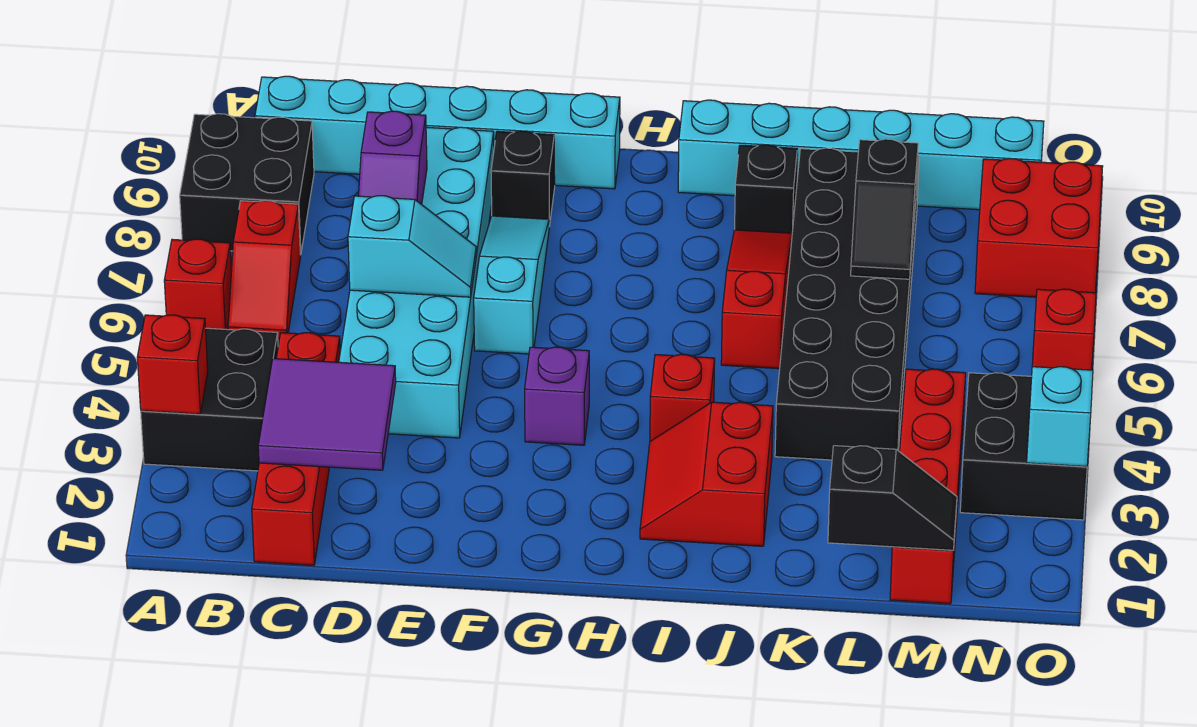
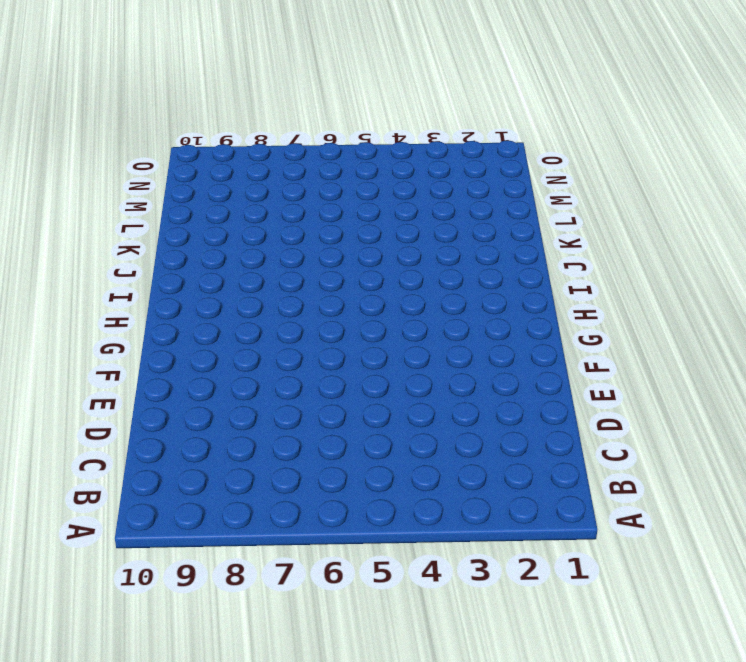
none -> black 2x2 brick [141,328,278,471]
none -> red 1x1 brick [164,239,232,329]
none -> black 2x2 brick [180,114,314,255]

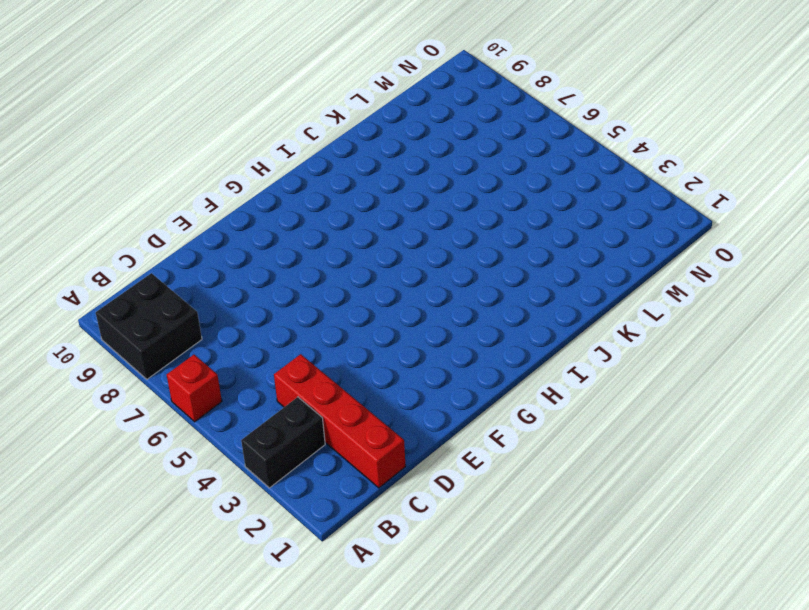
black 1x2 brick [241,397,325,488] -> black 2x2 brick [141,328,278,471]
none -> red 1x2 slope [228,200,301,339]
none -> cyan 1x6 brick [255,76,620,189]
none -> cyan 2x6 brick [339,127,494,438]

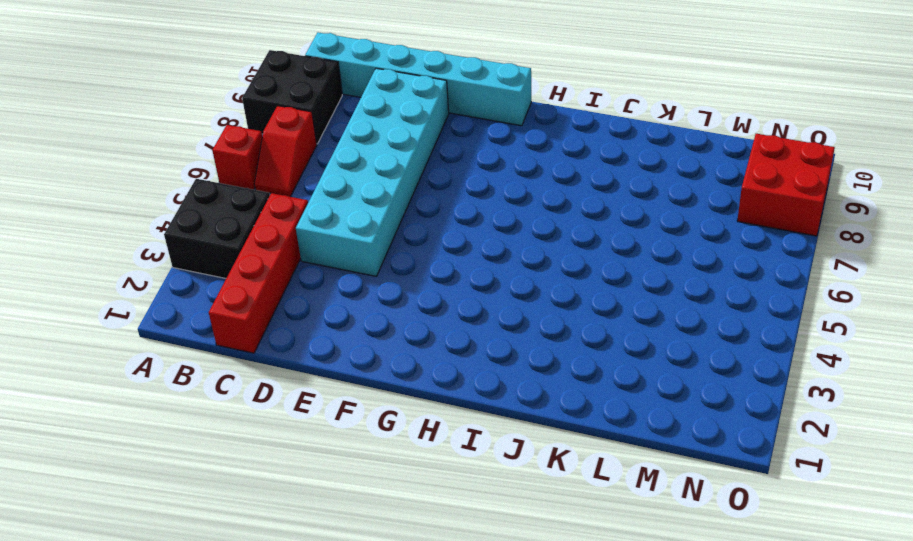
none -> cyan 1x3 slope [474,216,550,354]
none -> black 1x1 brick [491,131,555,227]
none -> purple 1x1 brick [525,347,589,445]

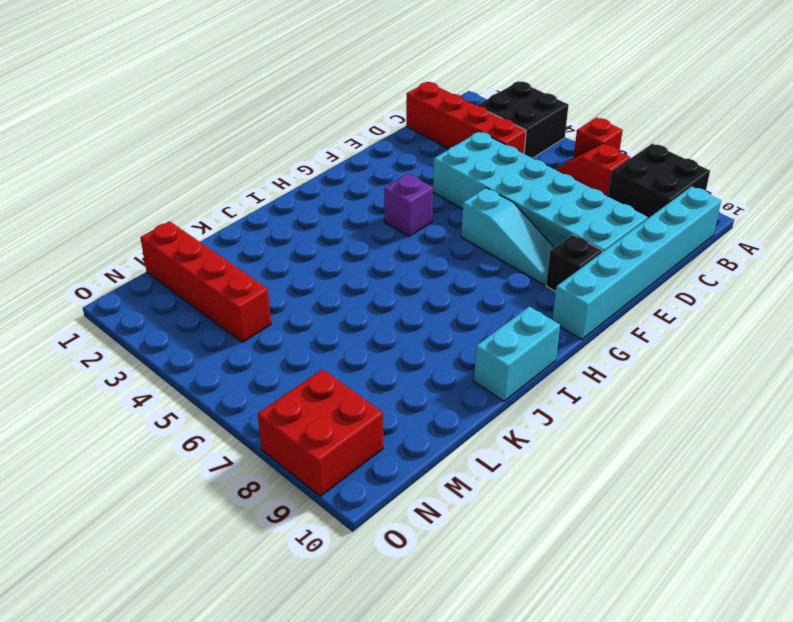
cyan 1x2 brick [474,306,560,401] -> cyan 1x6 brick [678,100,1044,210]
none -> red 2x2 slope [640,402,773,546]
none -> red 1x1 brick [650,354,715,441]
none -> red 1x3 slope [721,230,792,369]

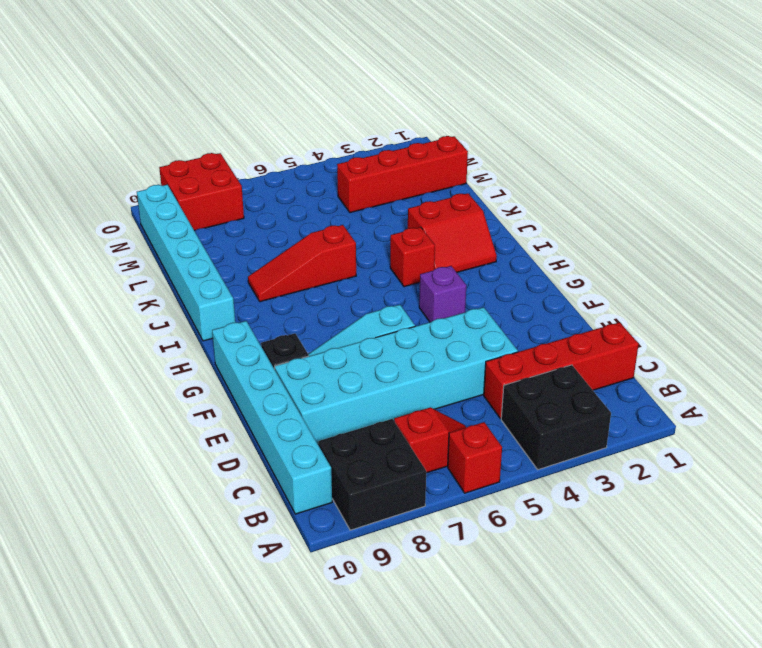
none -> black 1x1 brick [735,145,797,233]
none -> black 2x6 brick [775,148,919,460]
none -> black 2x2 brick [960,373,1087,520]

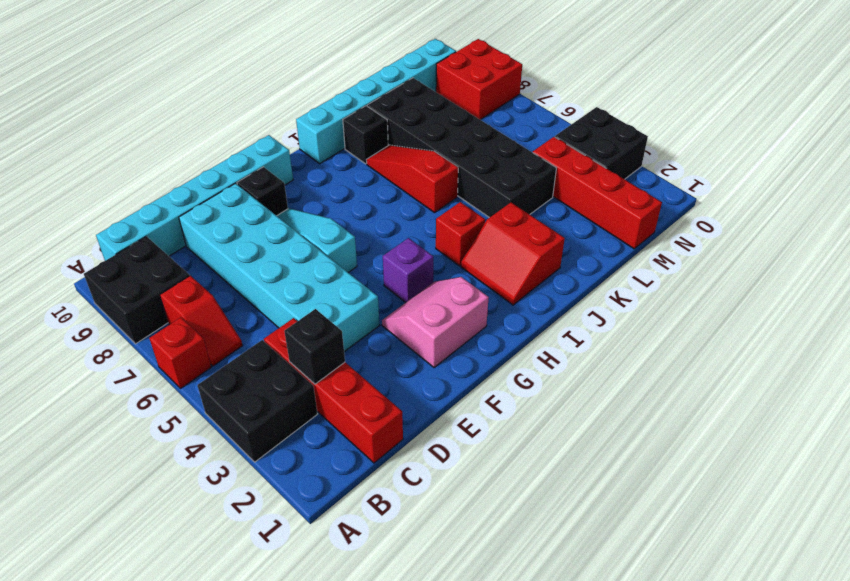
black 1x1 brick [284,309,345,384] -> purple 2x2 tile [258,359,396,470]
pink 2x2 slope [382,277,489,368] -> none
none -> red 1x1 brick [1032,289,1096,370]
none -> red 1x1 brick [137,315,208,414]
none -> cyan 1x2 slope [348,196,476,297]

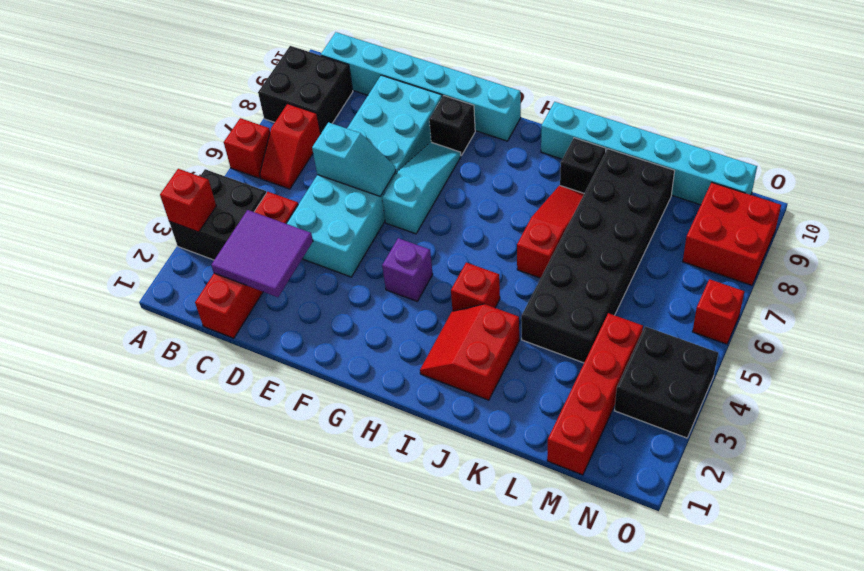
none -> purple 1x2 slope [359,111,427,204]
none -> black 1x2 slope [828,446,957,550]
none -> black 1x2 slope [851,139,918,279]

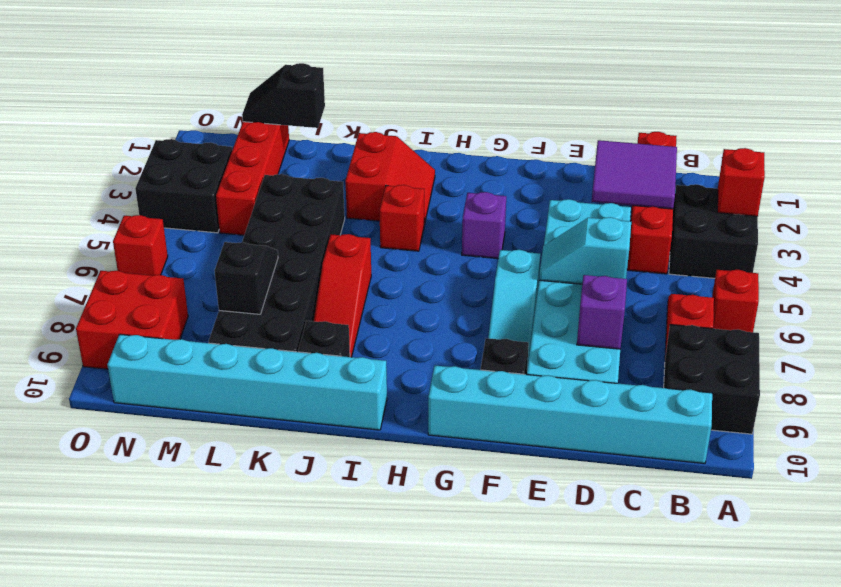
none -> cyan 1x1 brick [1027,367,1093,467]

